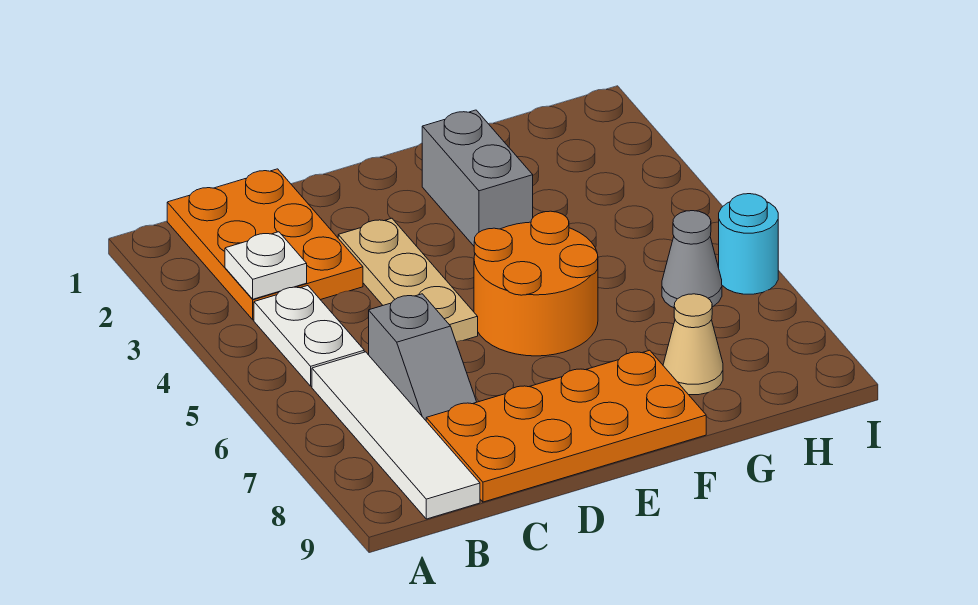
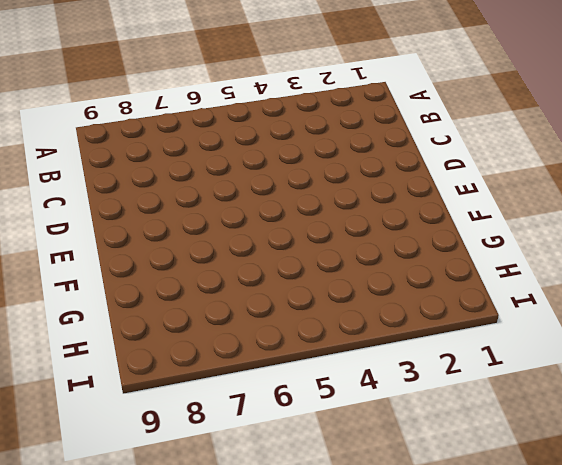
none -> orange 2x3 plate [167,169,363,320]
none -> white 1x2 plate [254,286,364,386]
none -> white 1x4 tile [312,352,480,519]

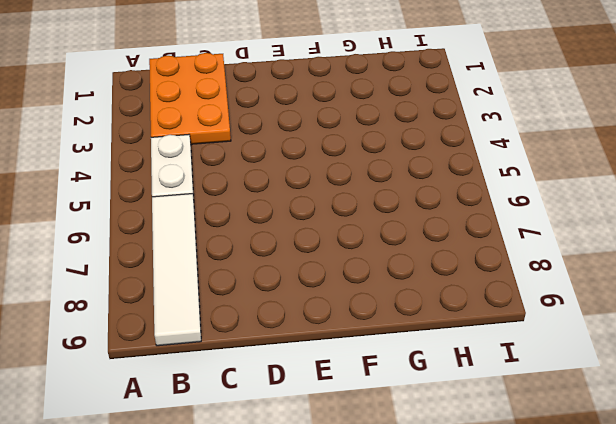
none -> grey 1x2 slope [369,294,476,420]
none -> orange 2x4 plate [426,350,706,502]
none -> tan 1x3 plate [338,218,478,342]

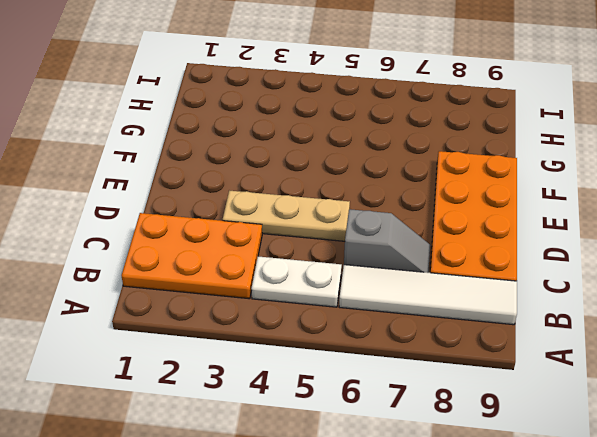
none -> orange 2x2 round brick [474,211,598,356]
none -> grey 1x2 brick [422,110,533,246]
none -> tan 1x1 cone [663,294,723,395]

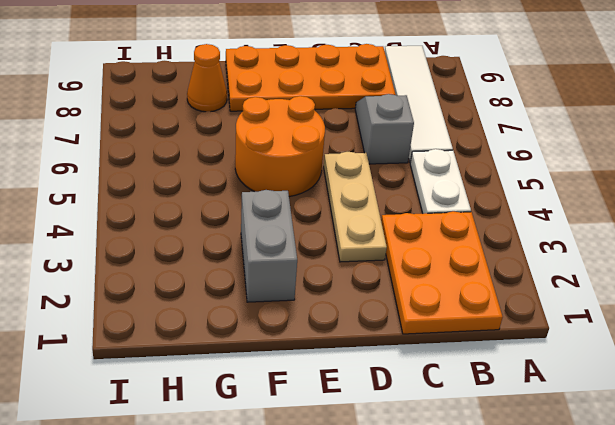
orange 1x1 cone [187,44,227,112] -> tan 1x1 cone [663,294,723,395]
none -> grey 1x1 cone [662,211,722,308]
none -> cyan 1x1 round brick [719,194,778,294]
none -> white 1x1 plate [225,232,307,299]

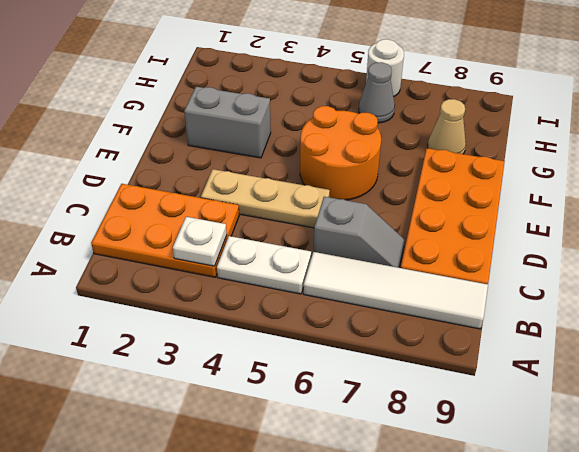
white 1x1 round brick [366,39,404,97] -> cyan 1x1 round brick [719,194,778,294]

